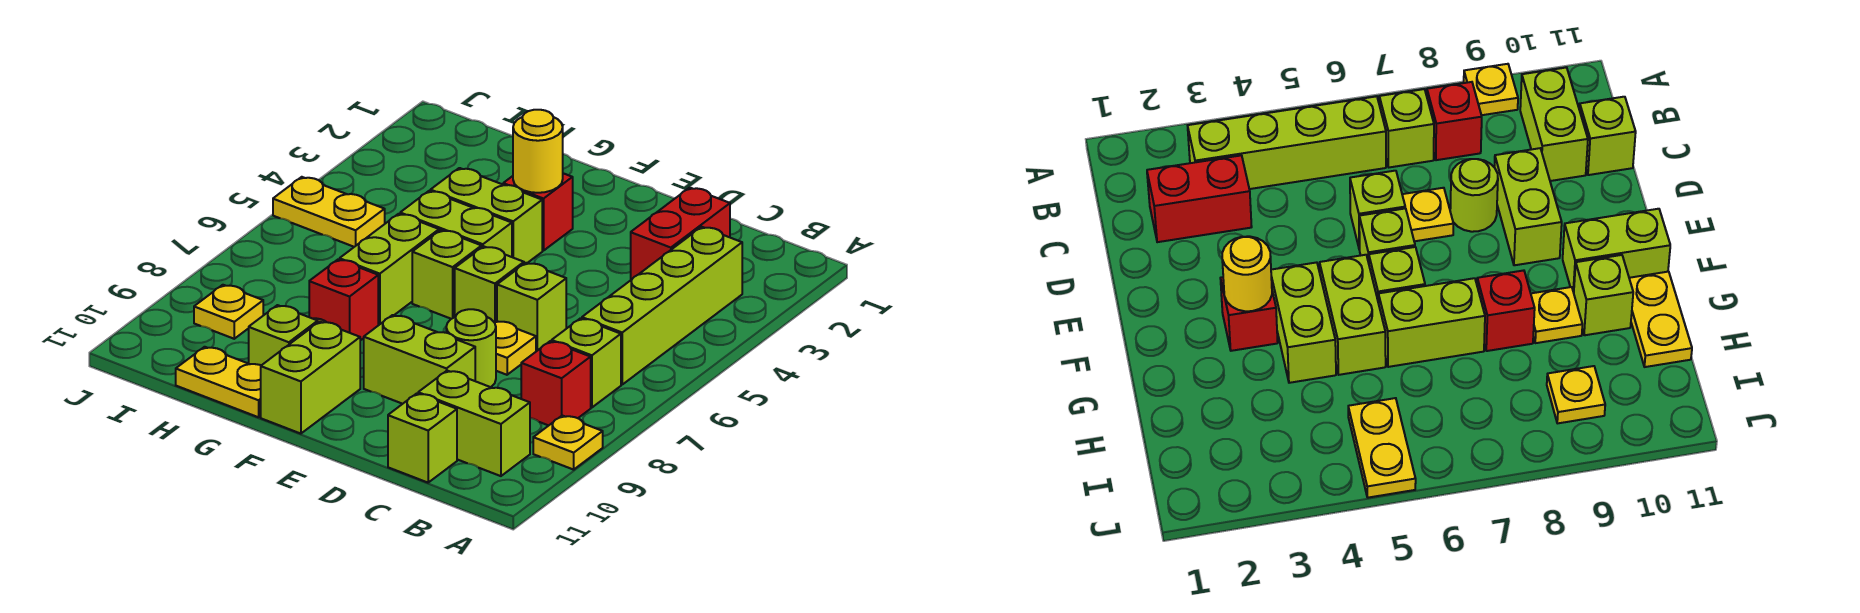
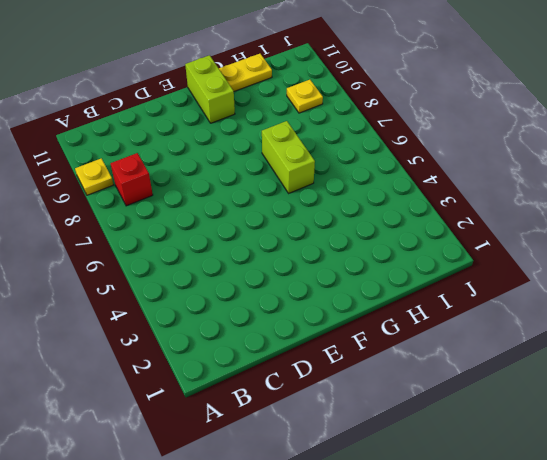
none -> lime 1x4 brick [582,227,742,385]
none -> lime 1x1 brick [552,318,621,408]
none -> lime 1x2 brick [418,371,530,476]

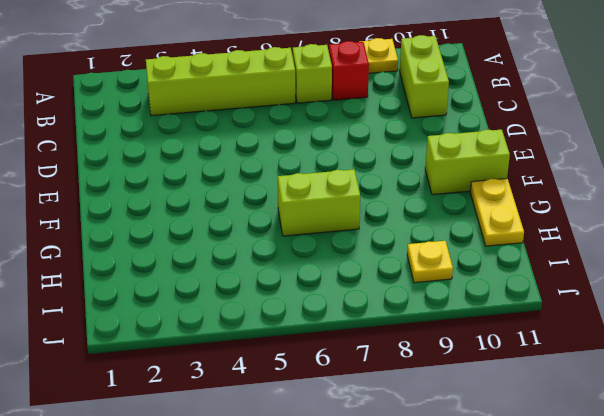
none -> red 1x2 brick [631,188,730,280]
none -> lime 1x1 brick [388,394,457,483]
none -> lime 1x1 brick [497,263,566,351]

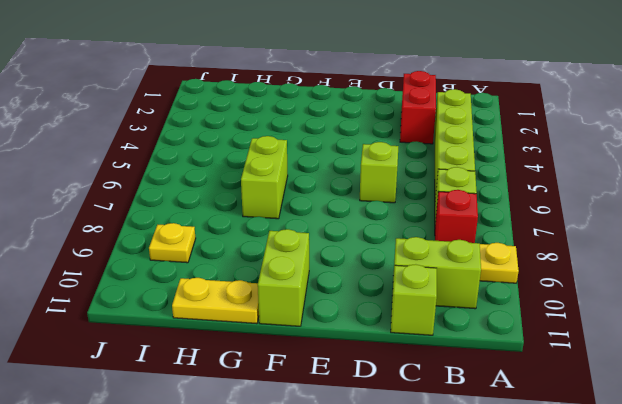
none -> yellow 1x1 plate [494,321,536,375]
none -> lime 1x1 round brick [446,309,496,387]
none -> lime 1x2 brick [364,315,475,404]

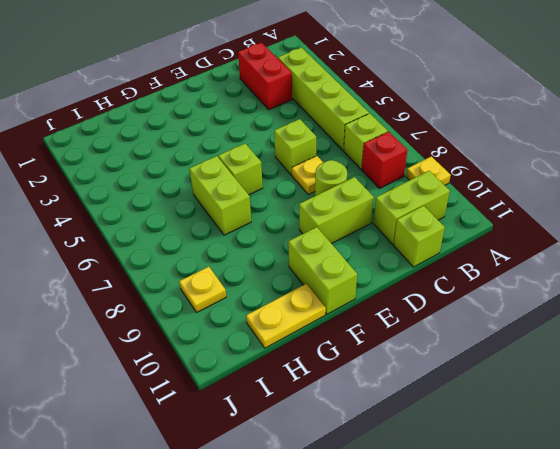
none -> lime 1x1 brick [455,246,524,322]
none -> red 1x1 brick [503,173,573,251]
none -> lime 1x2 brick [430,168,542,264]

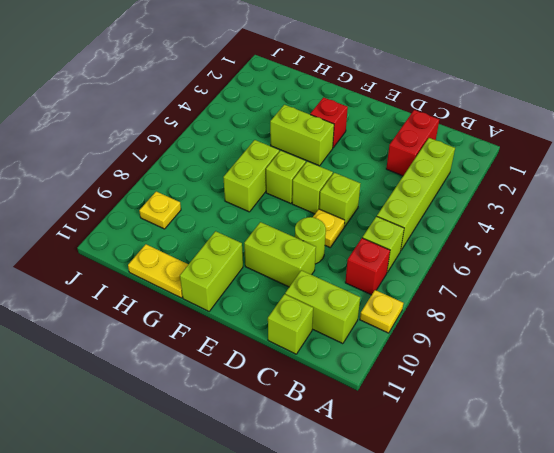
none -> lime 1x2 brick [400,191,512,257]
none -> red 1x1 brick [309,259,378,341]
none -> yellow 1x1 plate [1531,287,1582,343]

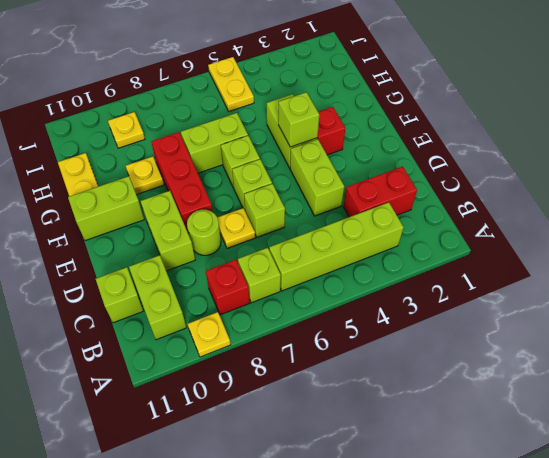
lime 1x2 brick [290,139,344,216] -> lime 1x2 brick moved to [400,191,512,257]
red 1x3 brick [151,132,213,233] -> red 1x1 brick [309,259,378,341]
lime 1x1 brick [278,92,319,147] -> lime 1x1 brick moved to [249,305,318,365]
none -> yellow 1x1 round brick [513,110,563,193]

